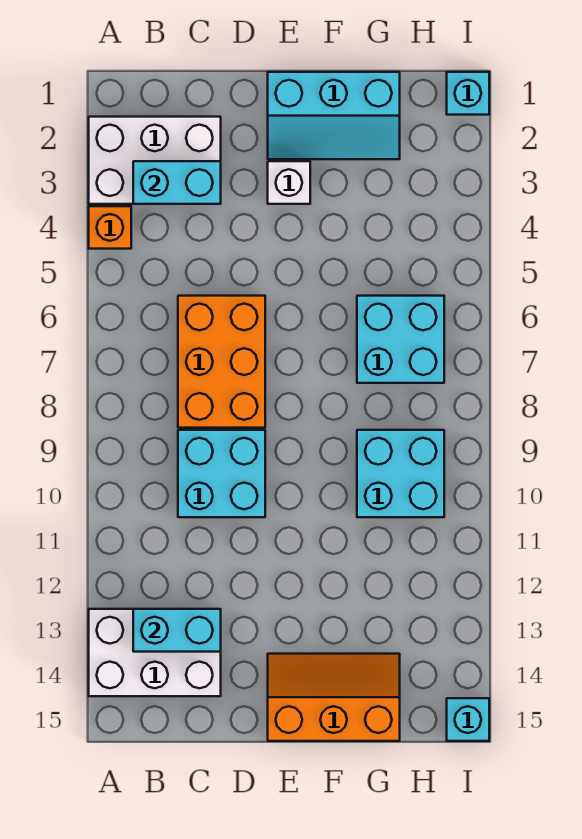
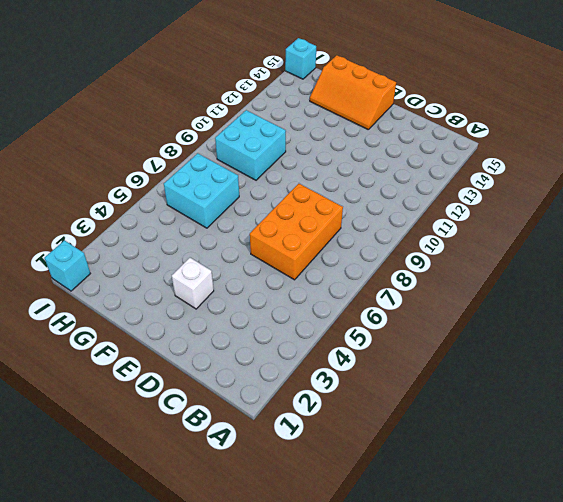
none -> white 2x3 brick [89,117,221,204]
none -> orange 1x1 brick [89,206,131,249]
none -> white 2x3 brick [89,609,221,696]

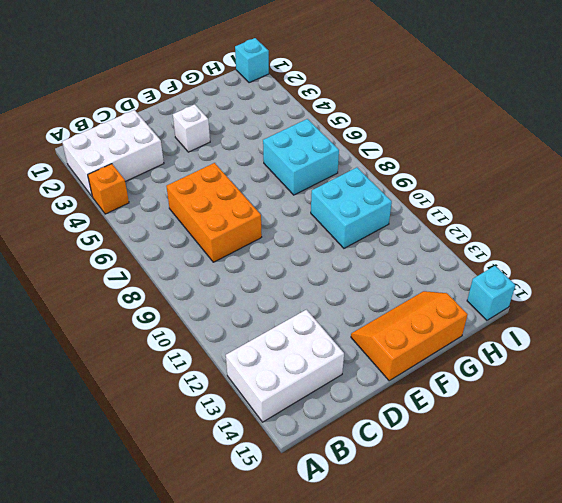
none -> cyan 2x2 brick [178,430,265,517]
none -> cyan 2x3 slope [268,72,400,159]
none -> cyan 1x2 brick [133,161,221,204]

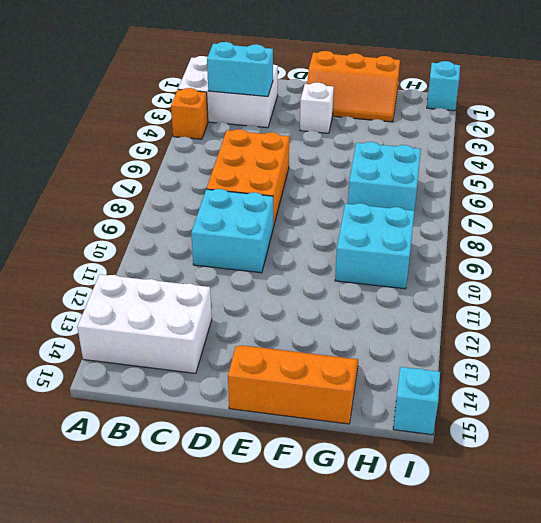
orange 2x3 slope [307,51,400,122] -> cyan 2x3 slope [268,72,400,159]
none -> cyan 1x2 brick [133,609,221,652]

